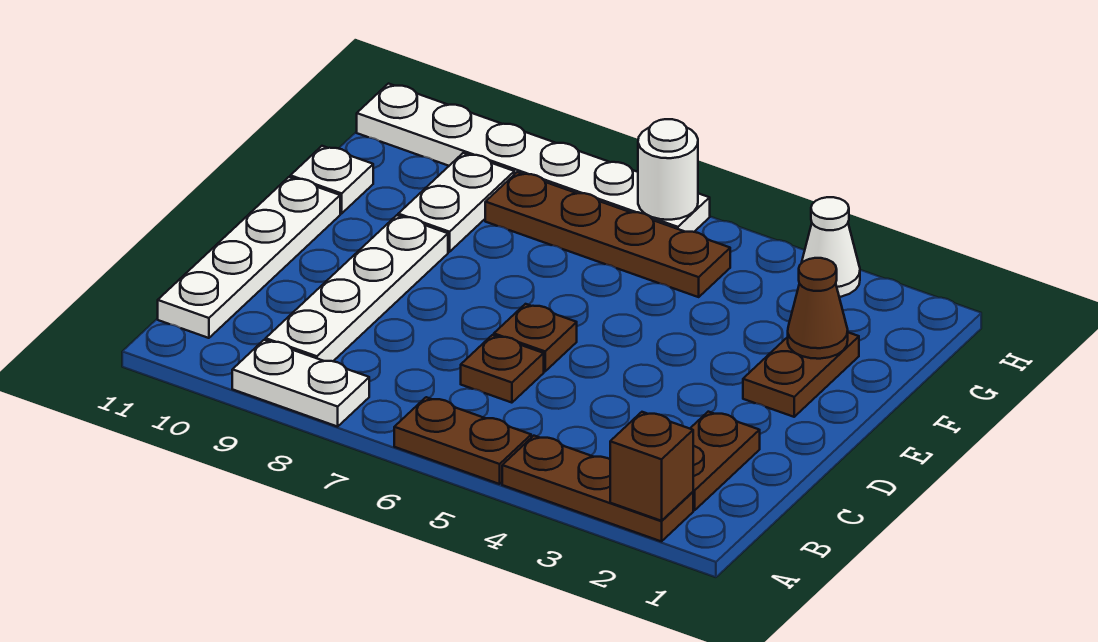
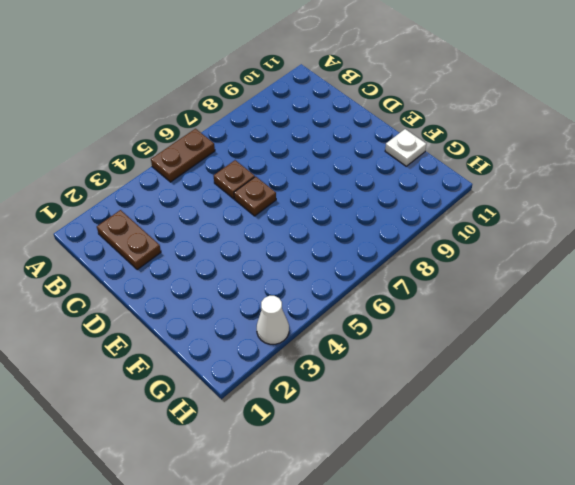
none -> brown 1x3 plate [502,436,693,541]
none -> white 1x2 plate [232,340,369,427]
none -> white 1x4 plate [266,215,448,361]

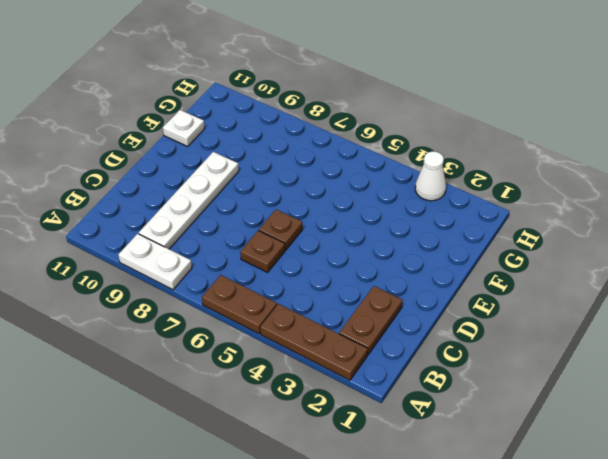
none -> white 1x4 plate [158,177,340,338]
none -> brown 1x2 plate [743,332,859,417]
none -> white 1x2 plate [398,153,514,252]

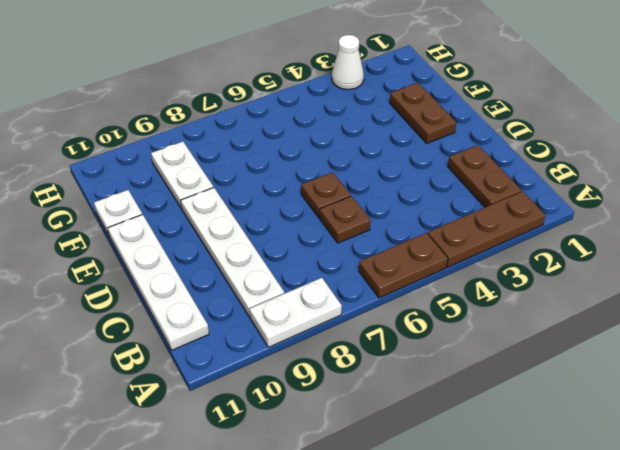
none -> brown 1x4 plate [485,172,730,297]
none -> white 1x6 plate [357,84,710,232]
none -> brown 1x1 brick [610,412,693,521]

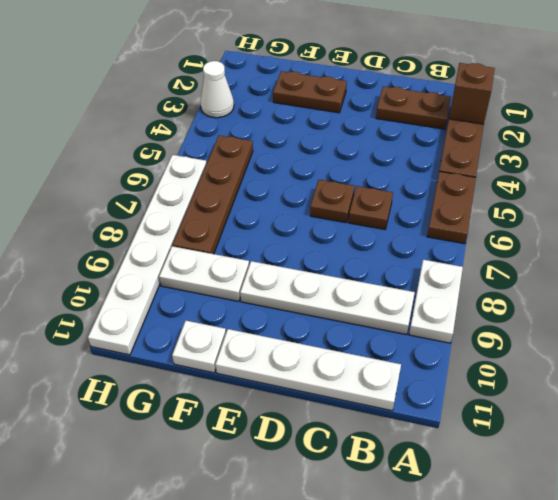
none -> brown 1x1 cone [788,258,848,359]
none -> white 1x1 round brick [638,119,698,220]

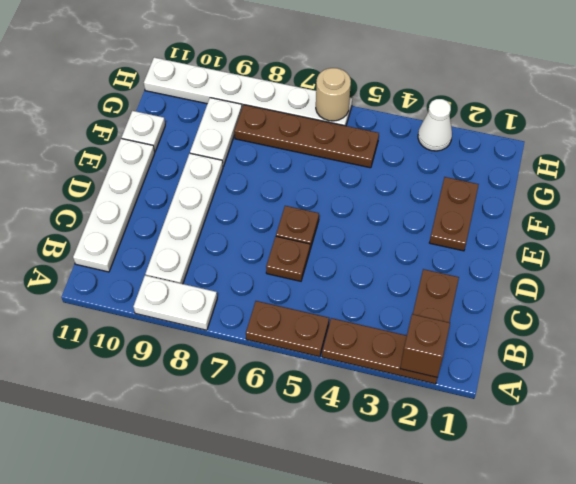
tan 1x1 round brick [316,68,351,121] -> white 1x1 round brick [638,119,698,220]
none -> brown 1x1 cone [788,258,848,359]

